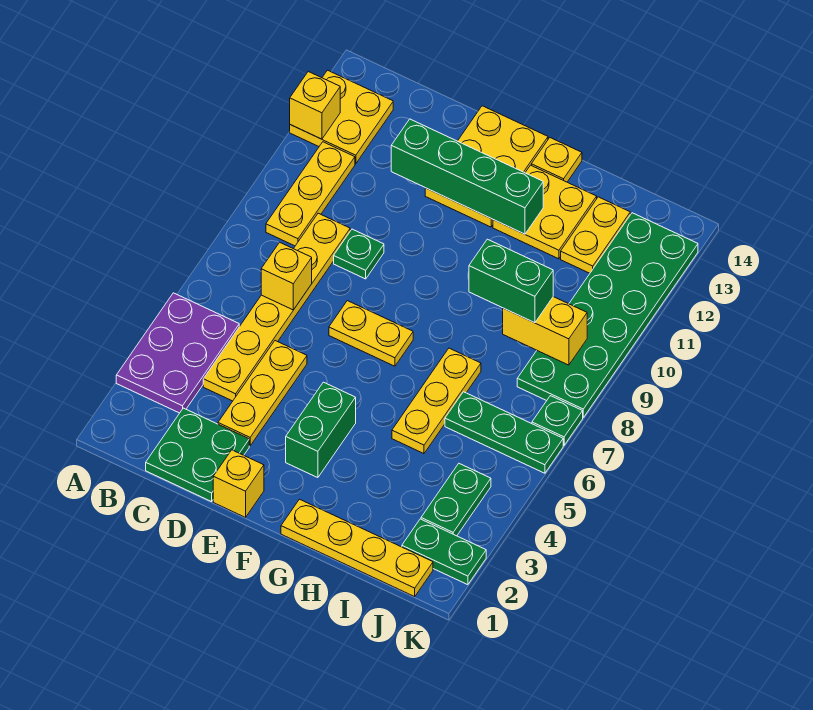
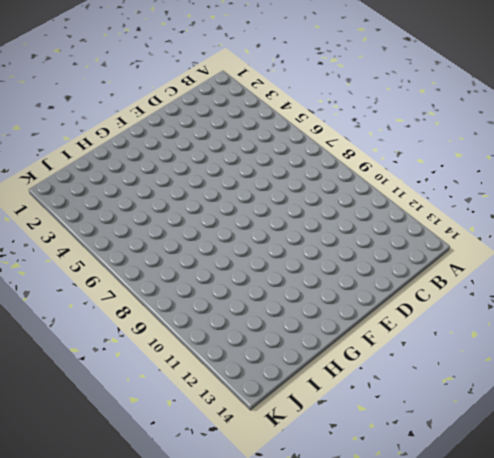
none -> purple 2x3 plate [116,293,239,413]
none -> yellow 2x2 plate [290,70,393,164]
none -> yellow 1x3 plate [266,142,355,246]

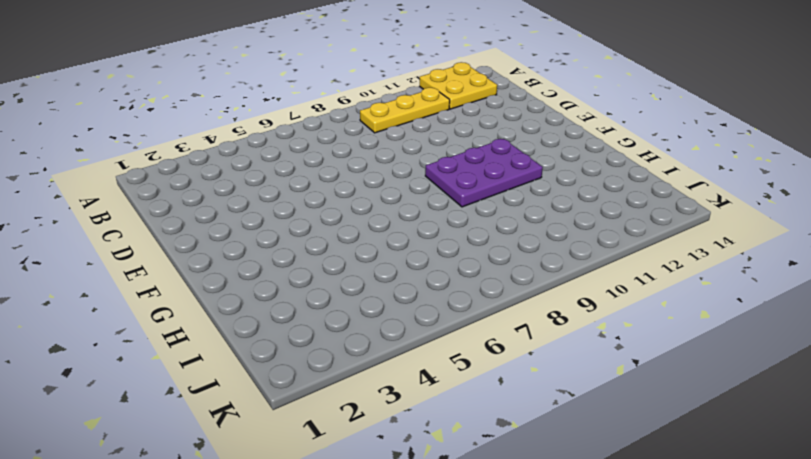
purple 2x3 plate [425,139,543,207] -> purple 2x3 plate moved to [116,293,239,413]
none -> green 2x2 plate [146,408,249,502]
none -> yellow 1x6 plate [203,213,350,401]
none -> yellow 1x3 plate [218,341,307,446]

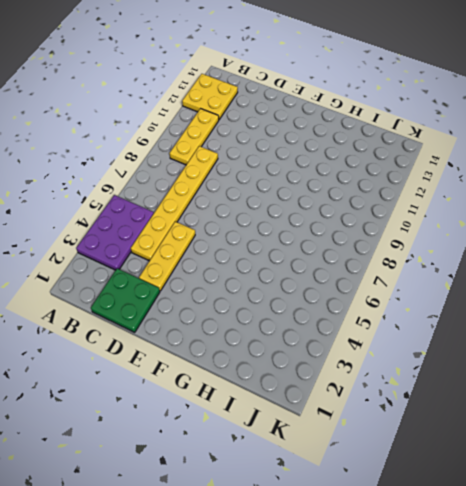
none -> green 1x1 plate [334,229,384,279]
none -> yellow 1x1 brick [213,450,264,517]
none -> yellow 1x2 plate [329,301,413,366]

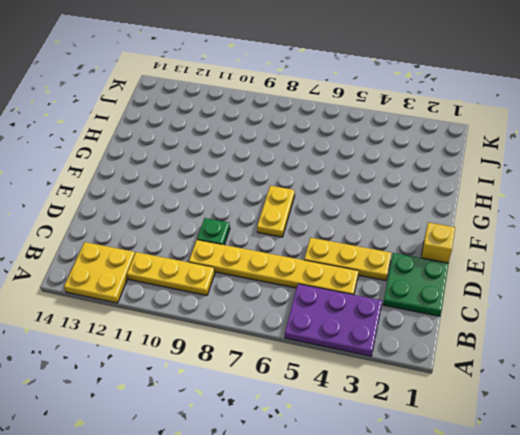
none -> yellow 2x3 plate [425,106,548,227]
none -> green 1x2 brick [286,382,356,478]
none -> yellow 1x4 plate [281,499,433,597]

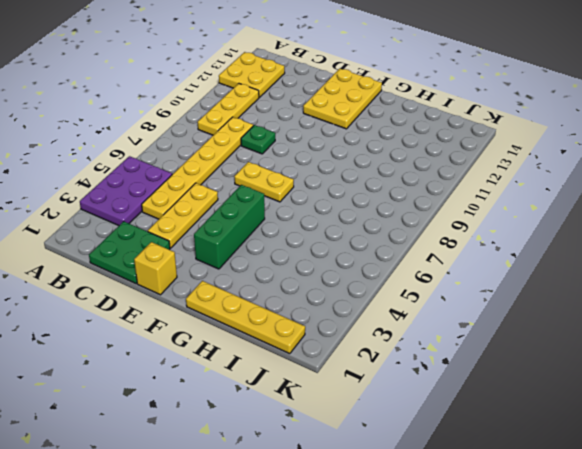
green 1x3 brick [194,185,265,269] -> green 1x2 brick [286,382,356,478]
none -> yellow 2x2 plate [493,165,597,259]
none -> yellow 1x1 plate [531,138,582,182]
none -> yellow 1x3 plate [392,348,481,454]

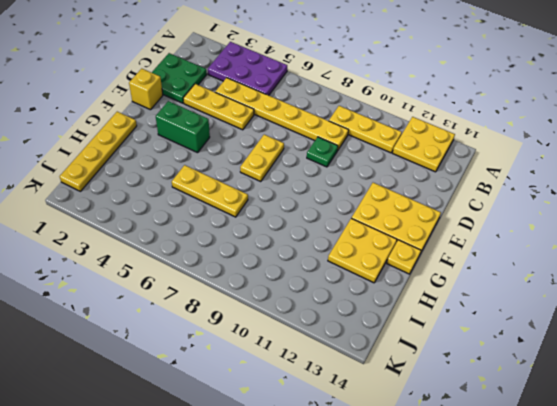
none -> green 1x3 plate [445,392,563,473]
none -> yellow 1x2 plate [561,197,630,273]
none -> green 1x2 plate [402,519,486,585]

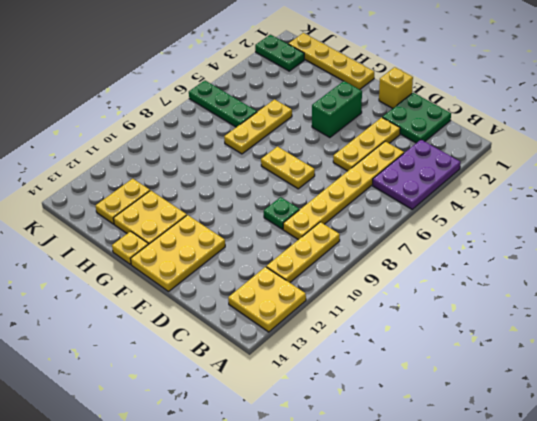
none -> green 1x2 plate [421,464,491,536]
none -> green 2x6 plate [517,213,698,417]
none -> green 1x1 plate [532,396,583,445]

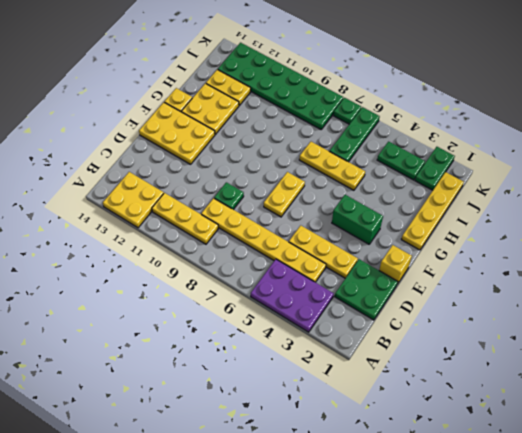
none -> yellow 1x1 brick [290,72,340,139]
none -> yellow 1x1 brick [261,242,312,310]
none -> green 1x4 brick [391,119,543,234]

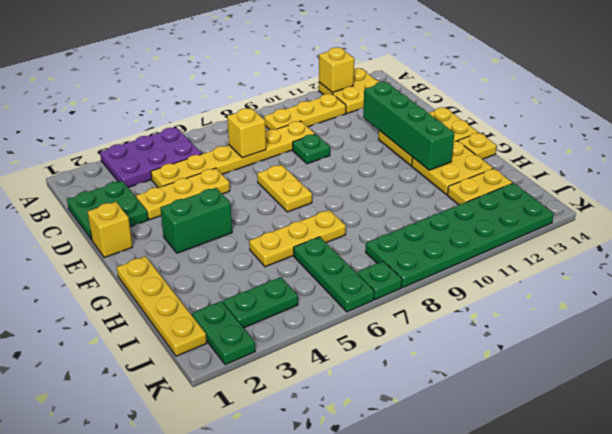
none -> yellow 1x2 brick [503,297,587,365]
none -> green 1x2 brick [469,239,553,323]

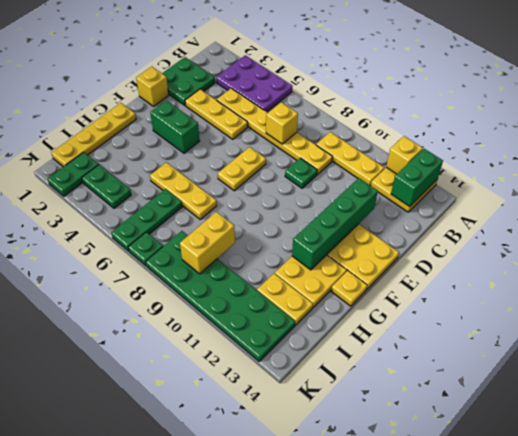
green 1x2 brick [391,149,443,207] -> green 1x2 brick moved to [469,239,553,323]

